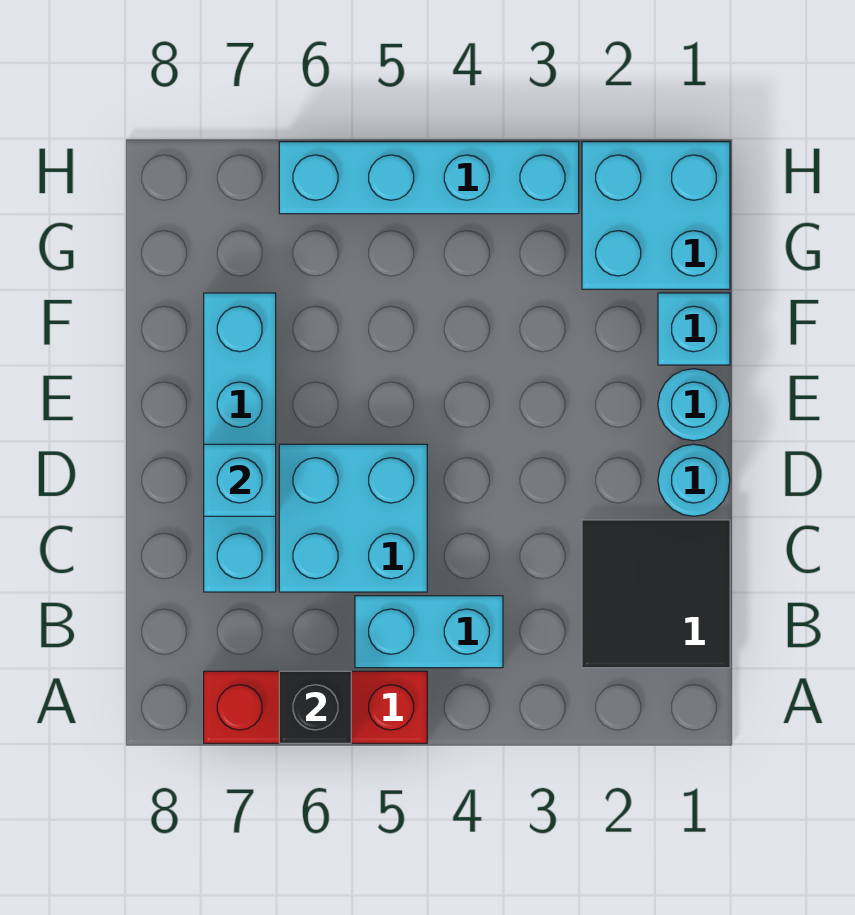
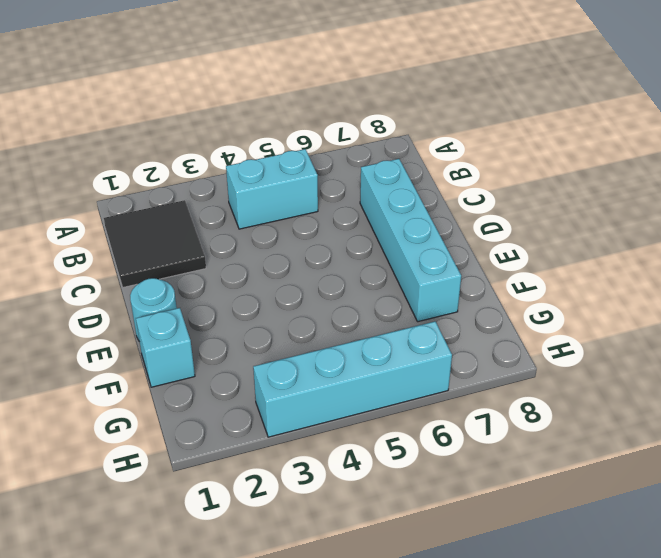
none -> red 1x3 brick [204,671,427,743]
none -> cyan 2x2 brick [279,444,427,592]
none -> cyan 1x1 round brick [658,444,730,516]

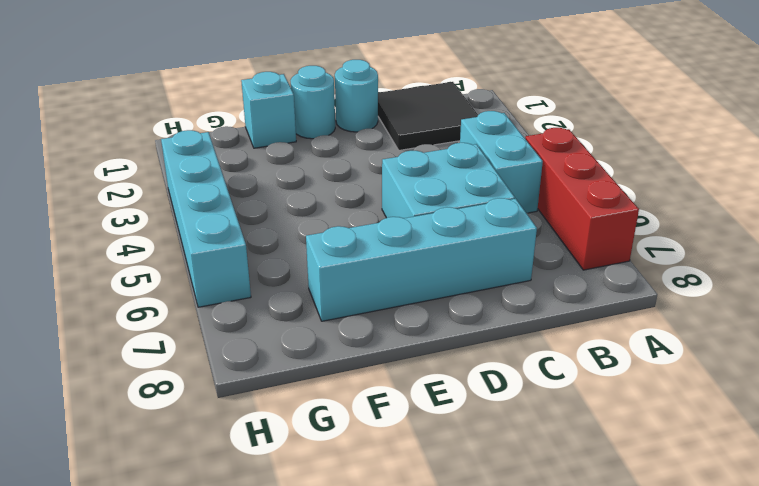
none -> cyan 2x2 brick [582,142,730,289]
none -> black 1x1 brick [279,671,351,743]
none -> cyan 1x1 brick [204,444,276,516]

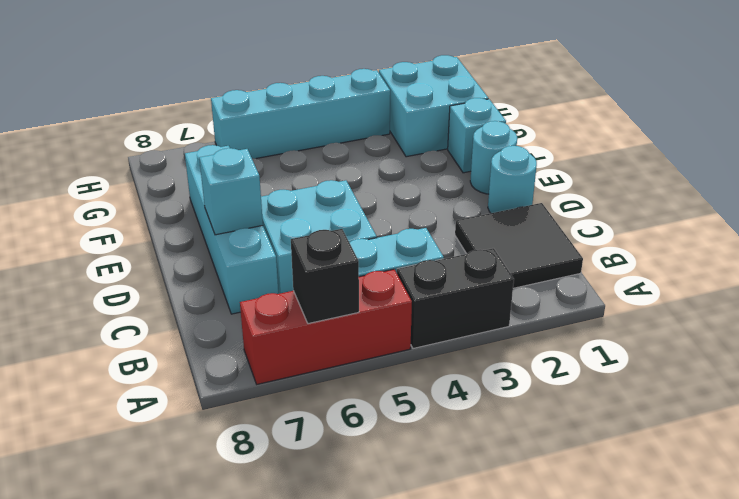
black 1x2 brick [397,248,514,349] -> none

